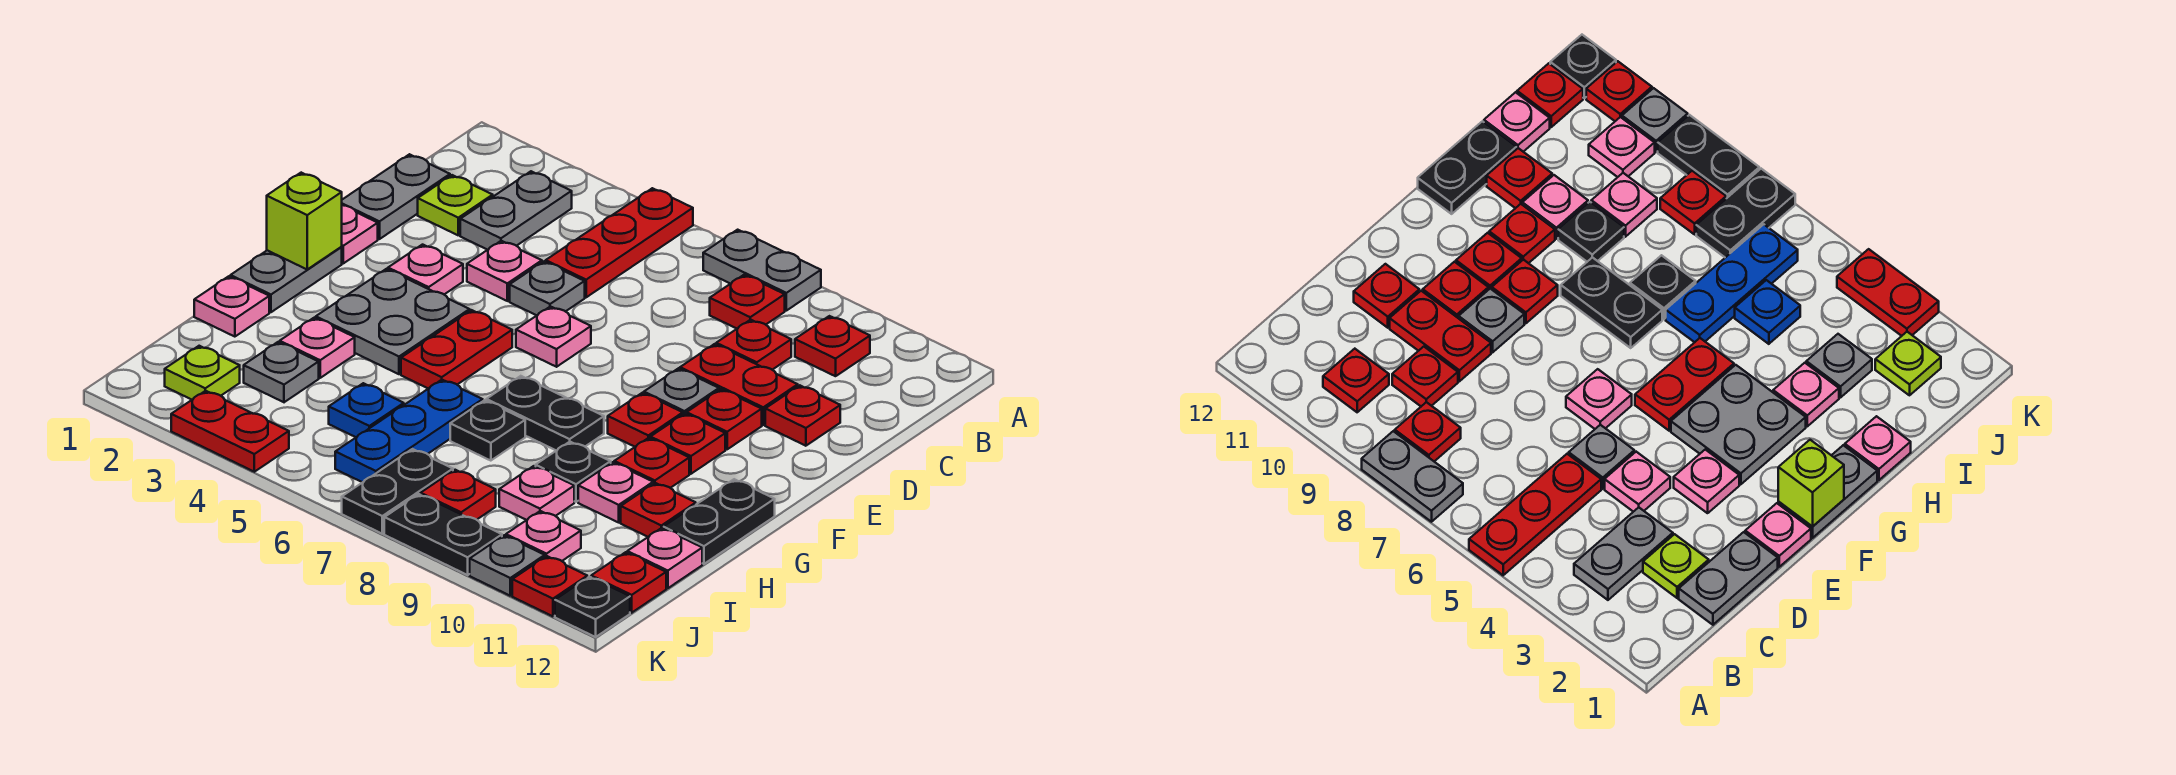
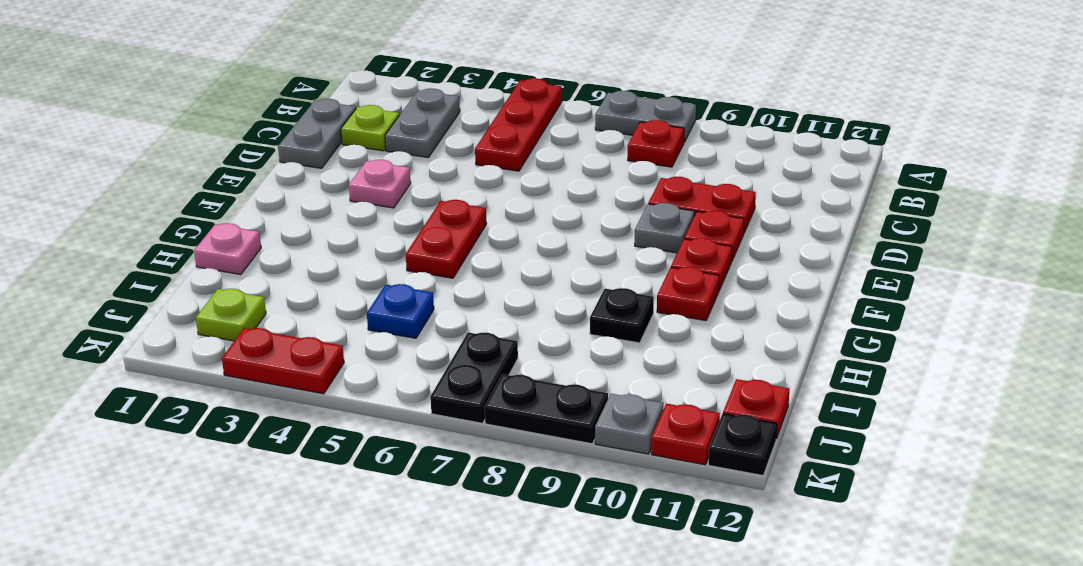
none -> red 1x1 plate [795,316,870,376]
none -> red 1x1 plate [716,320,791,370]
none -> pink 1x1 plate [467,241,542,301]
none -> grey 1x1 plate [510,262,585,315]

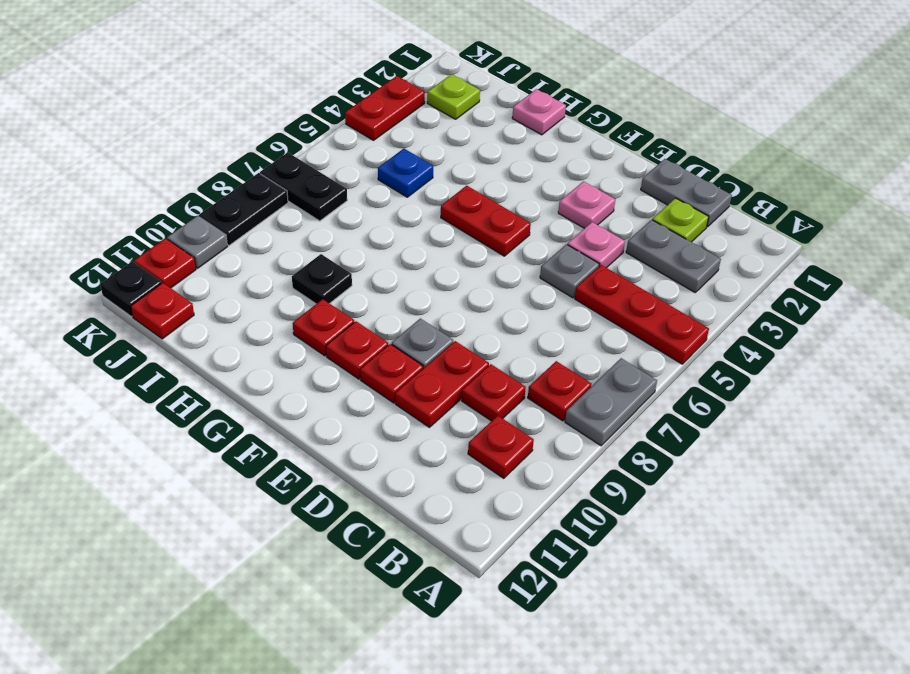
none -> red 1x1 plate [765,385,840,446]
none -> pink 1x1 plate [342,205,378,263]
none -> pink 1x1 plate [516,306,591,367]
none -> grey 1x2 plate [231,247,342,312]

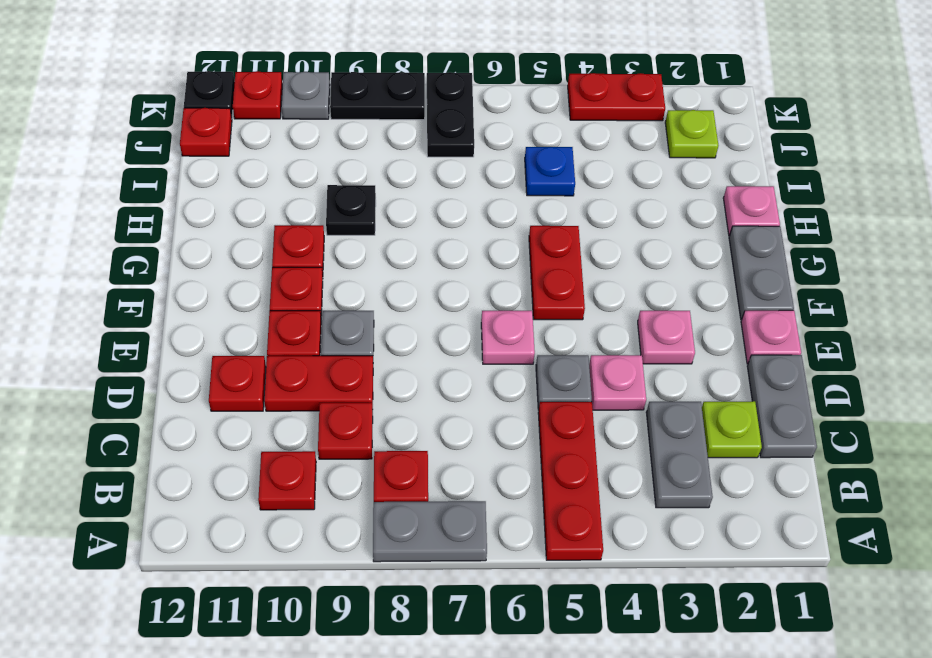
none -> grey 2x2 plate [316,269,470,374]
none -> red 1x1 plate [608,393,683,447]
none -> black 1x2 plate [486,376,604,451]
none -> black 1x2 plate [663,479,775,564]

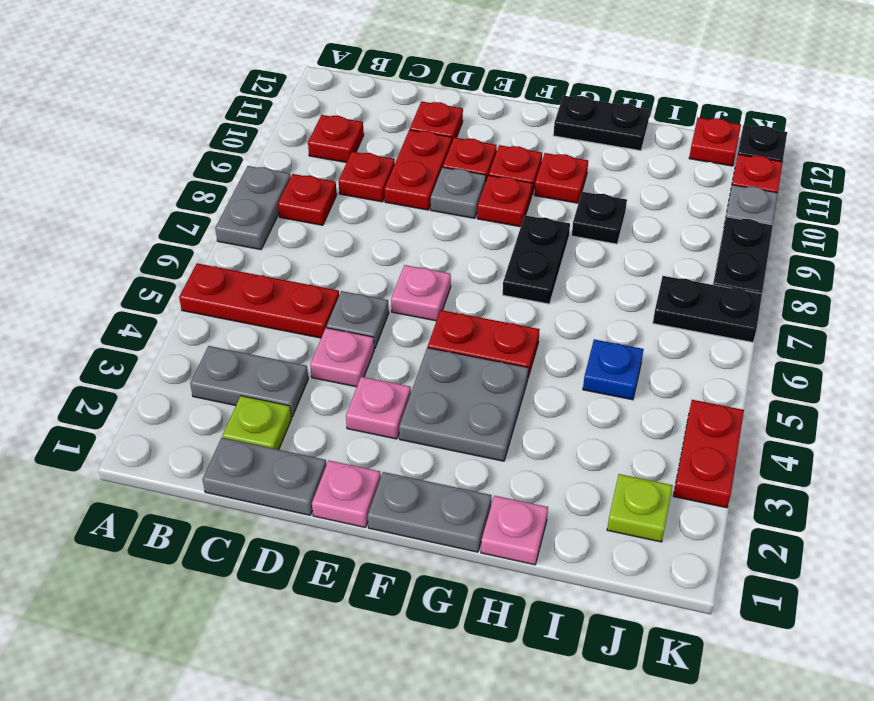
none -> pink 1x1 plate [280,318,355,378]
none -> blue 1x3 plate [335,380,483,482]
none -> black 1x1 plate [450,400,525,461]
none -> pink 1x1 plate [578,462,653,522]

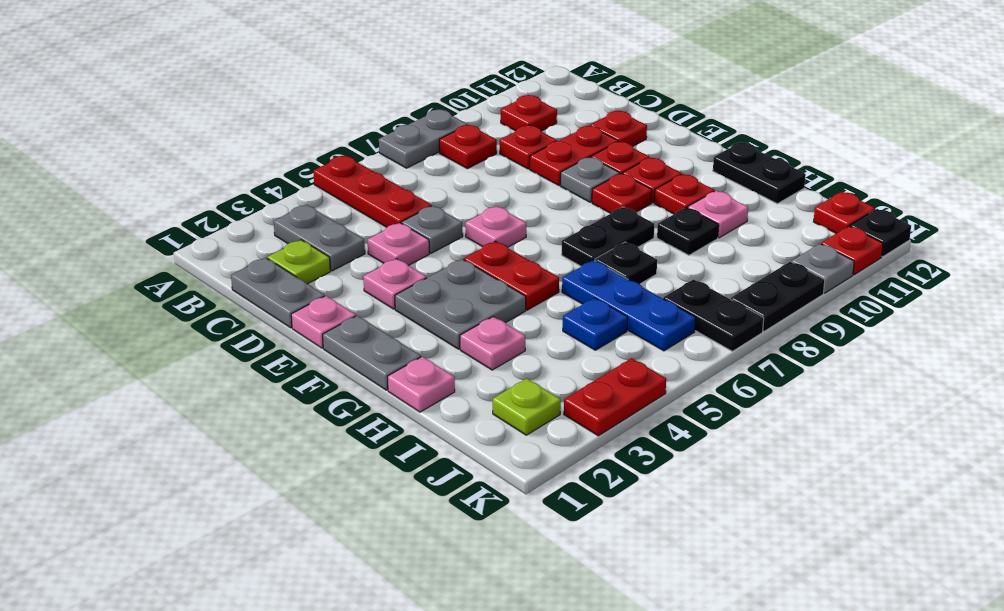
none -> red 1x1 plate [621,483,696,537]
none -> grey 1x1 plate [244,342,319,402]
none -> pink 1x1 plate [499,466,574,520]
none -> pink 1x1 plate [627,528,702,588]

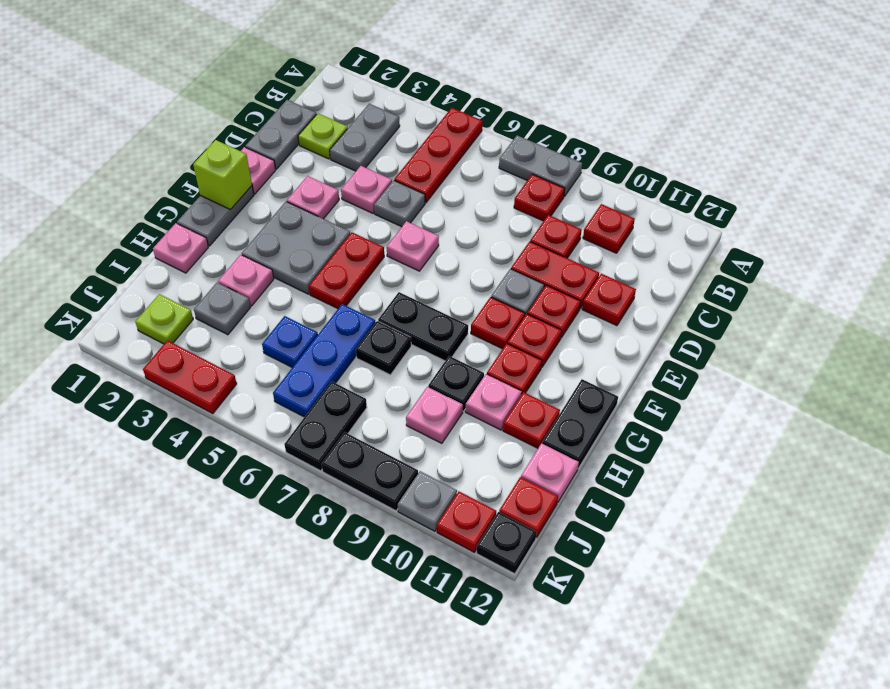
none -> red 1x1 plate [421,470,496,520]
none -> pink 1x1 plate [506,511,581,561]

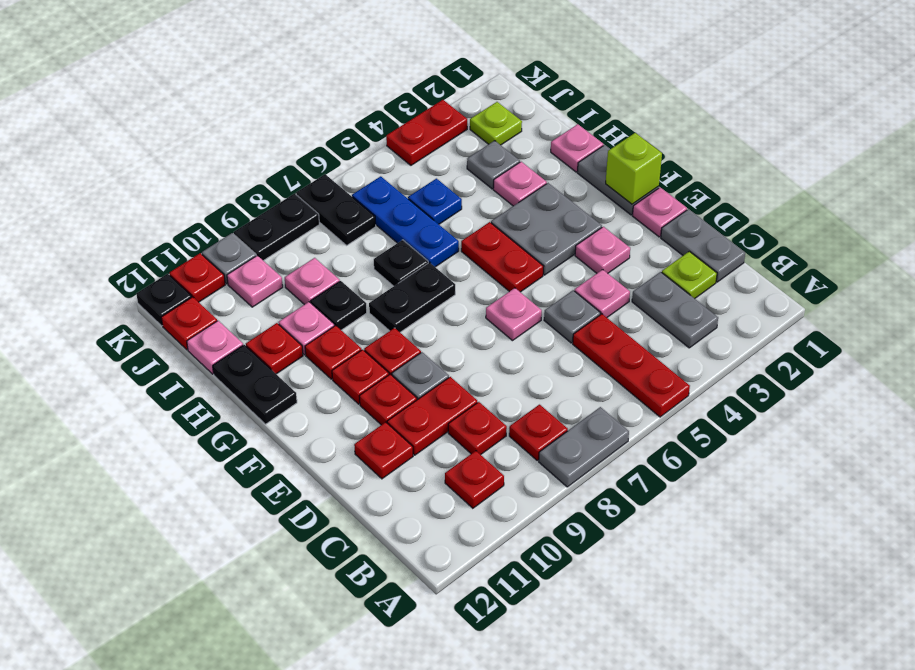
none -> red 1x1 plate [421,470,496,520]

